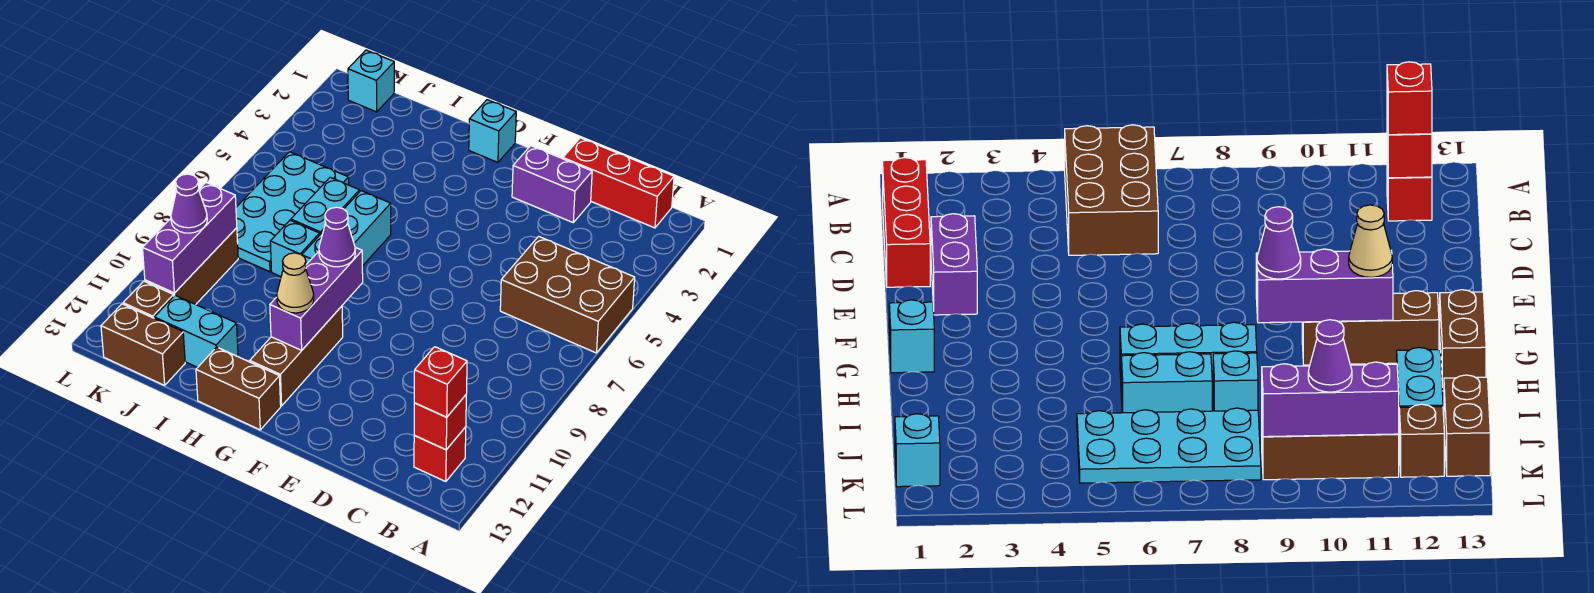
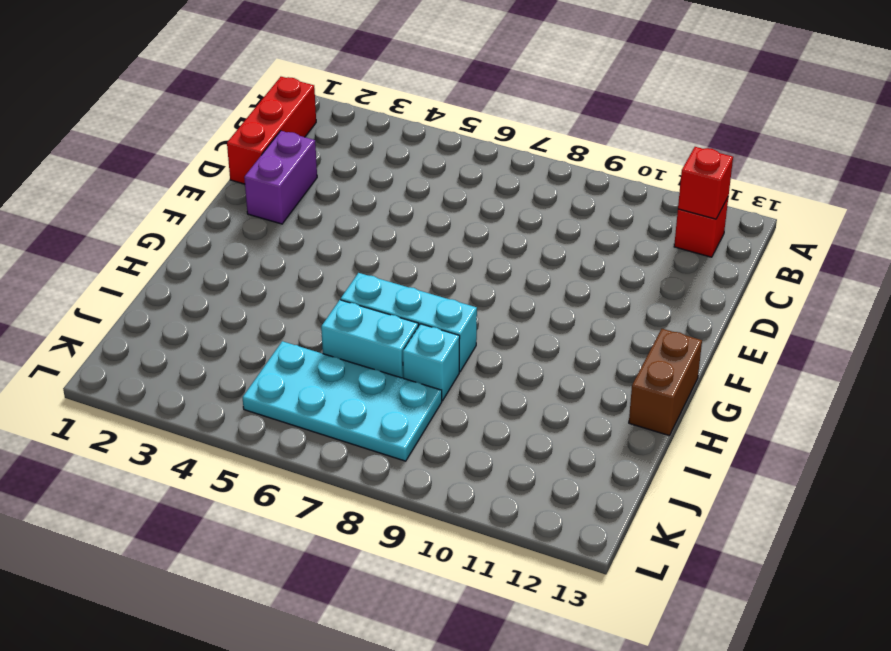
none -> brown 2x3 brick [500,236,635,353]
none -> cyan 1x1 brick [469,100,516,162]
none -> brown 1x3 brick [250,306,343,406]

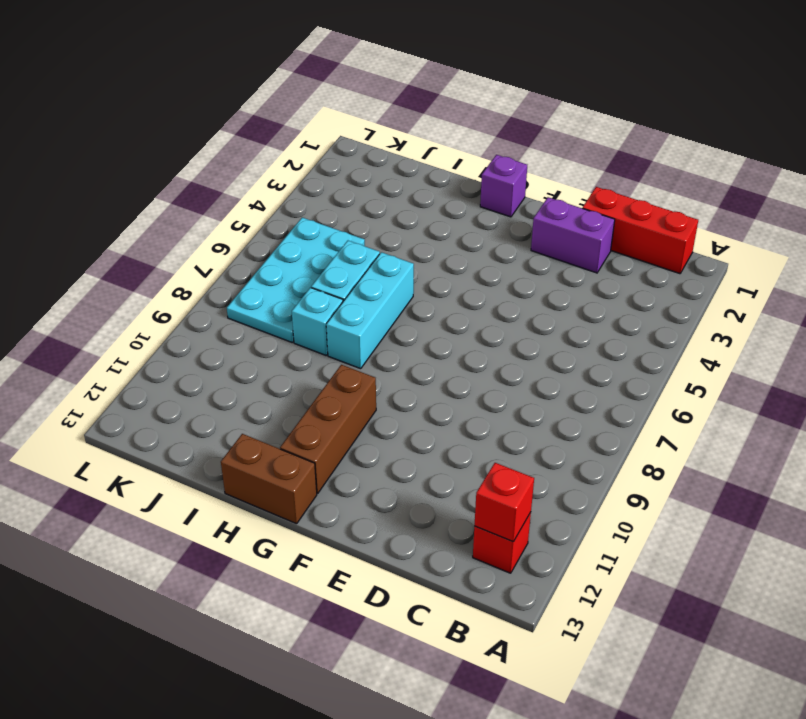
purple 1x1 brick [480,155,527,217] -> cyan 1x1 brick [469,100,516,162]
none -> brown 2x3 brick [500,236,635,353]
none -> cyan 1x2 brick [154,295,238,367]
none -> brown 1x2 brick [101,304,185,385]

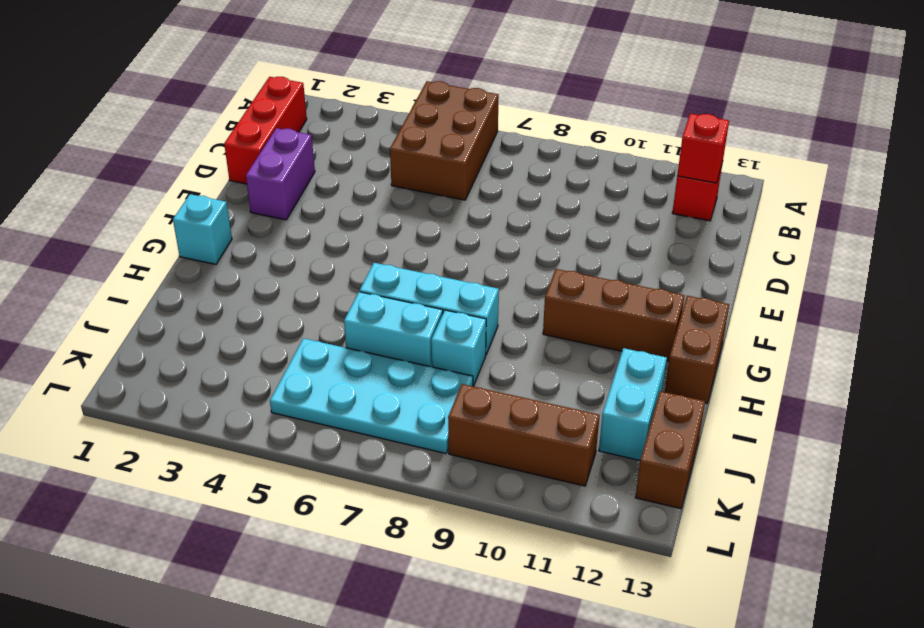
none -> cyan 1x1 brick [348,50,394,112]
none -> brown 1x1 brick [123,281,174,318]
none -> purple 1x3 brick [270,248,363,350]

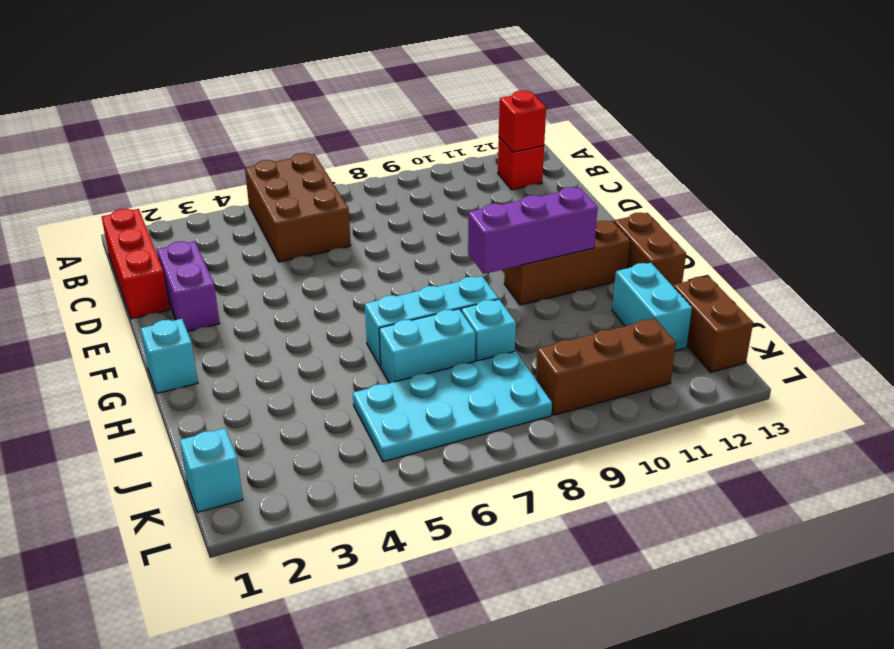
none -> brown 1x1 brick [123,281,174,318]
none -> purple 1x3 brick [143,183,237,293]
none -> red 1x1 brick [414,347,467,417]

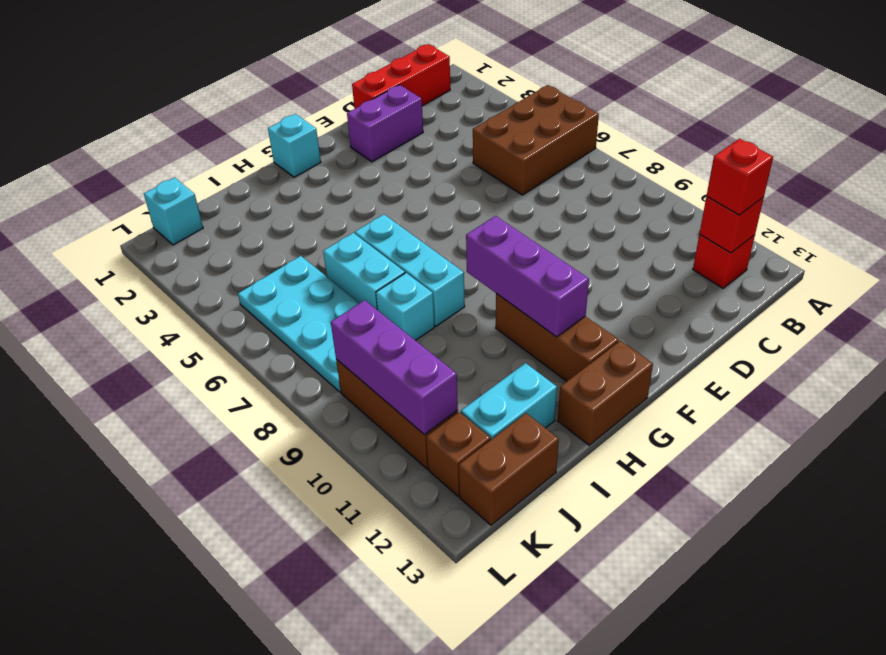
none -> purple 1x1 cone [319,207,355,267]
none -> tan 1x1 cone [277,253,314,313]
none -> purple 1x1 cone [171,174,207,233]

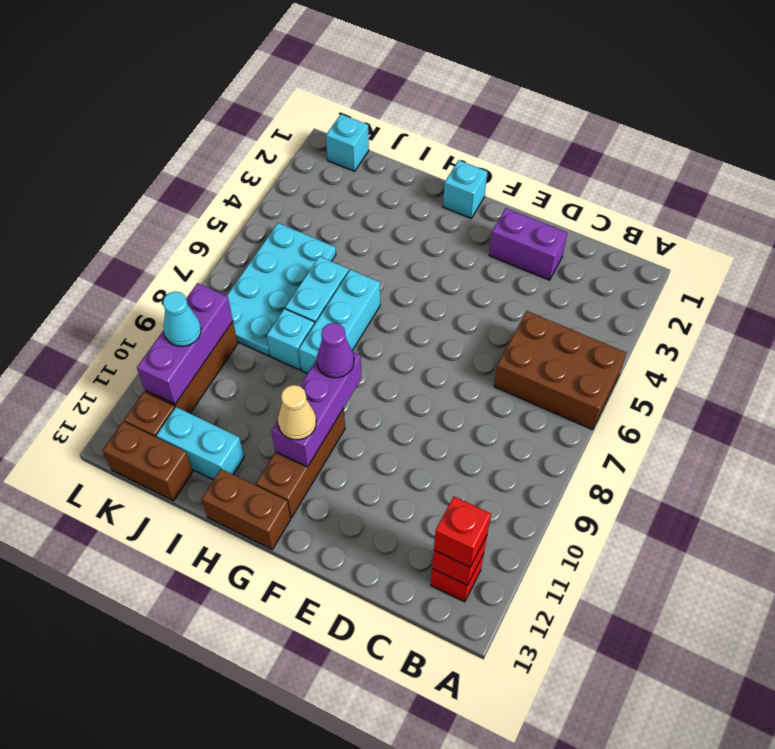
cyan 1x1 cone [163,292,201,346] -> purple 1x1 cone [171,174,207,233]
none -> red 1x3 brick [563,138,674,228]

